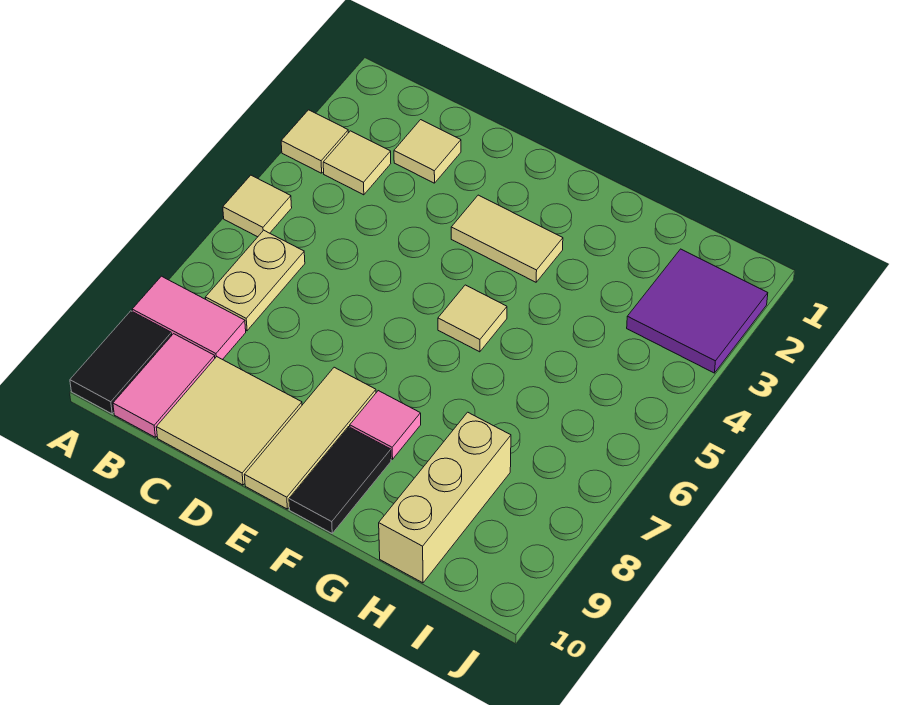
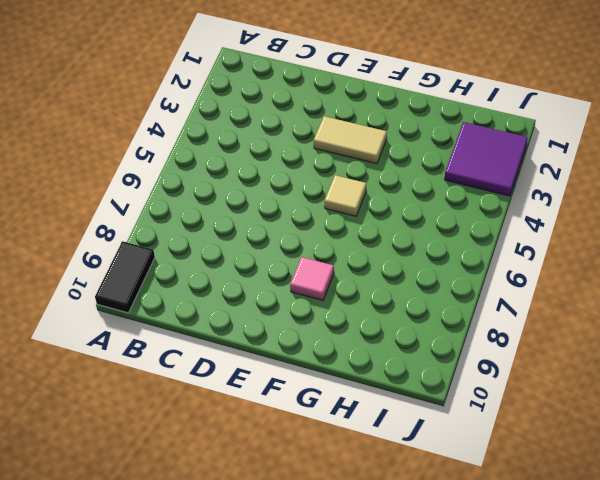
none -> tan 1x1 tile [281,110,348,173]
none -> tan 1x1 tile [223,175,292,237]
none -> pink 1x2 tile [132,276,246,360]

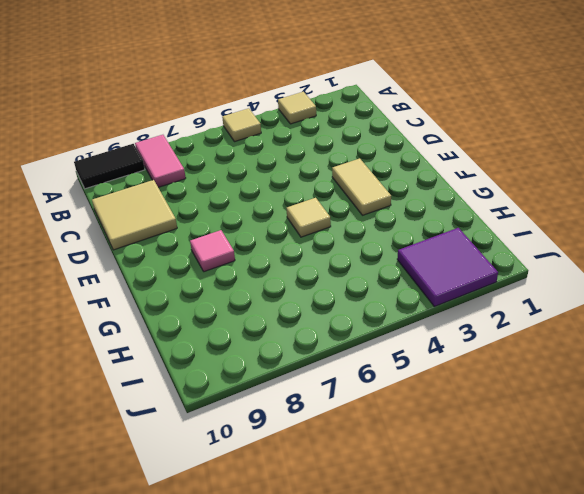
none -> tan 1x1 tile [323,131,391,195]
none -> tan 1x2 plate [205,230,305,331]
none -> pink 1x2 tile [113,334,215,437]

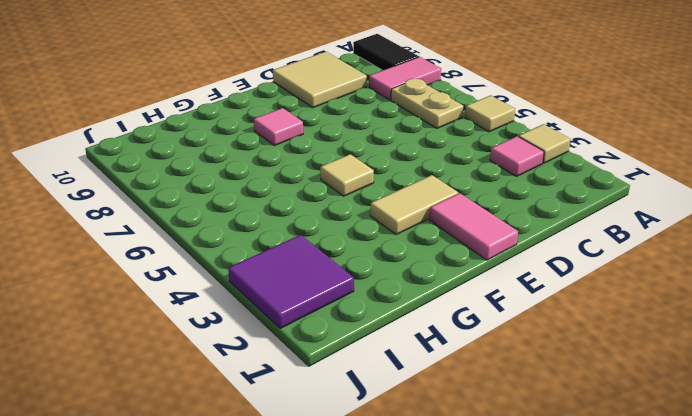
pink 1x1 tile [490,136,544,176] -> tan 1x1 tile [323,131,391,195]
pink 1x2 tile [429,193,518,260] -> pink 1x2 tile moved to [113,334,215,437]
none -> tan 1x1 tile [394,120,461,183]
none -> tan 1x3 tile [244,367,376,509]
none -> black 1x2 tile [289,427,391,533]

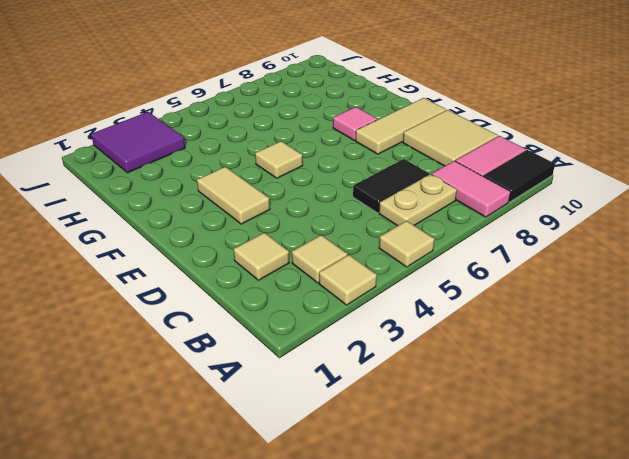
black 1x2 tile [353,159,429,213] -> black 1x2 tile moved to [289,427,391,533]
none -> tan 1x3 brick [379,412,511,583]

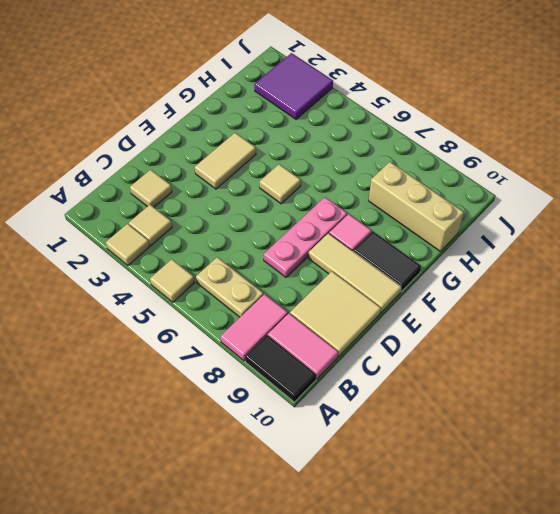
pink 1x3 plate [264,197,347,277] -> none

